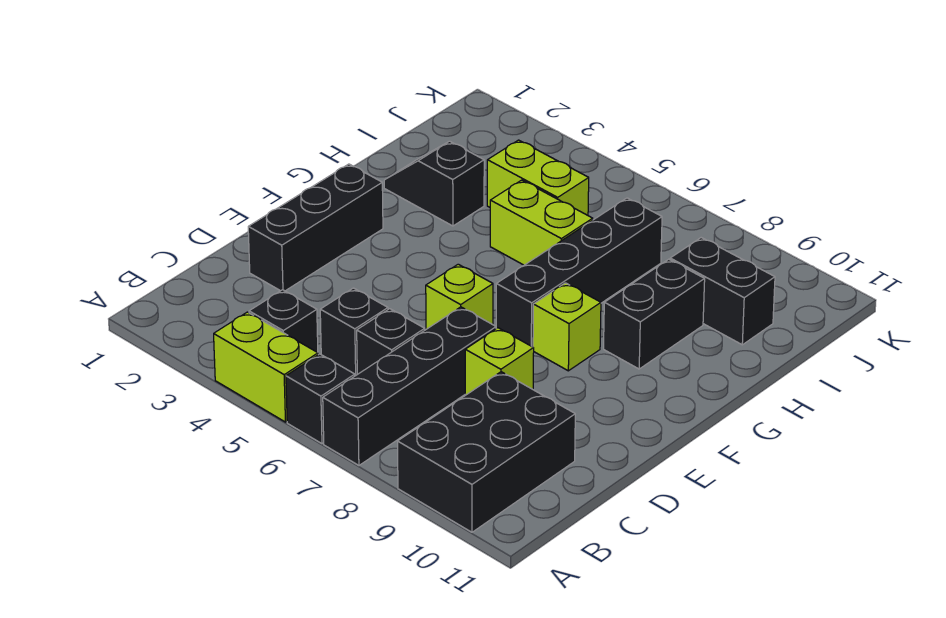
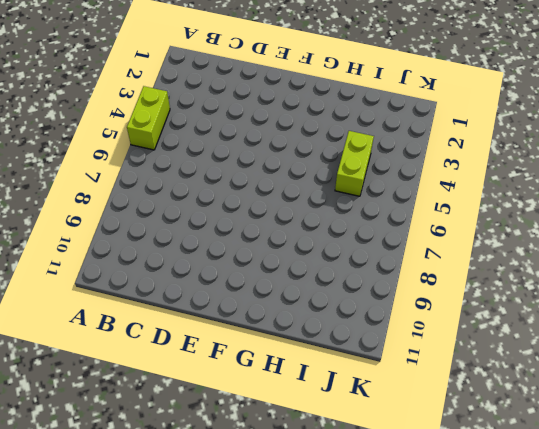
none -> black 1x1 brick [286,354,355,444]
none -> black 1x4 brick [323,307,496,465]
none -> black 2x3 brick [398,372,575,532]

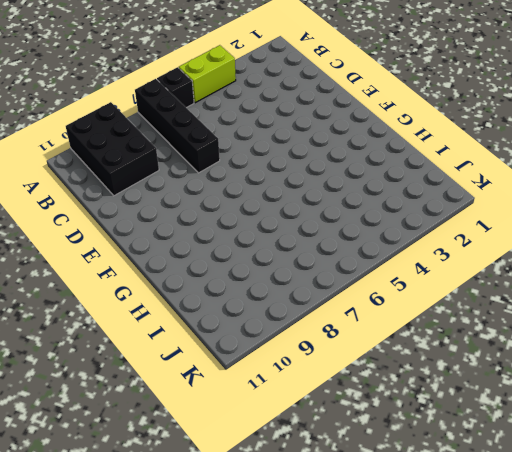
none -> black 1x1 brick [249,290,318,353]
none -> black 1x1 brick [320,288,388,376]
none -> black 1x1 brick [357,309,425,374]

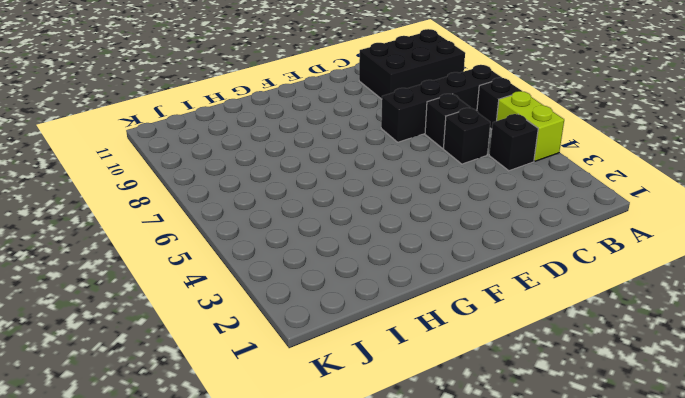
none -> black 1x3 brick [248,164,383,291]
none -> lime 1x1 brick [465,328,534,395]
none -> lime 1x1 brick [426,264,493,329]

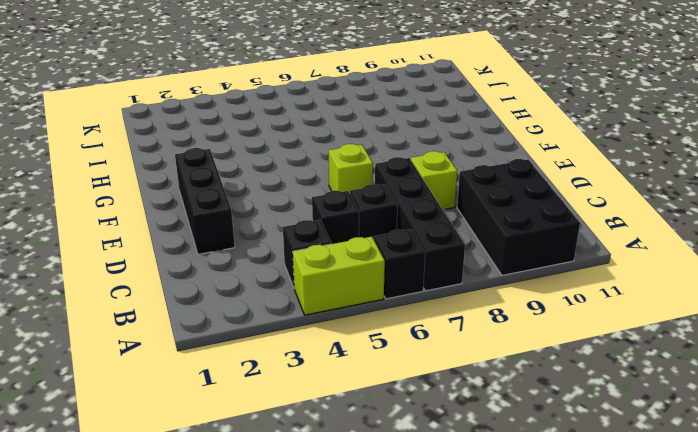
none -> black 1x4 brick [496,198,662,347]
none -> lime 1x1 brick [533,283,601,371]
none -> black 1x2 brick [604,259,705,369]

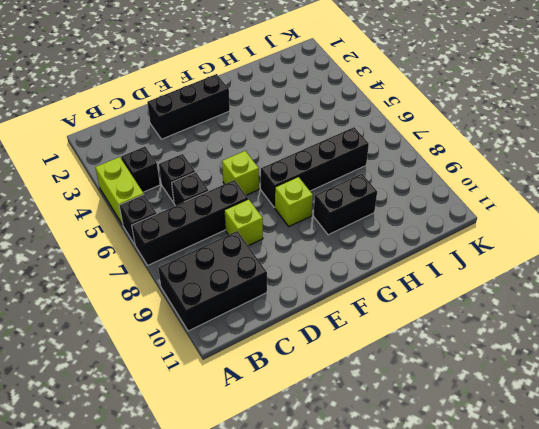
none -> black 1x2 slope [384,141,484,226]
none -> lime 1x2 brick [490,180,593,265]
none -> lime 1x2 brick [487,140,589,215]

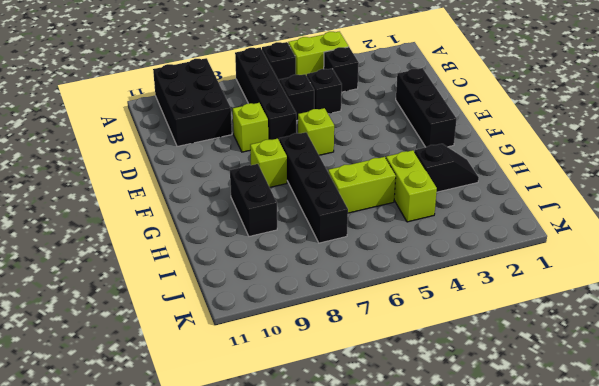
lime 1x2 brick [386,150,437,222] -> lime 1x2 brick turned to [487,140,589,215]
none -> black 1x2 brick [670,238,775,345]

